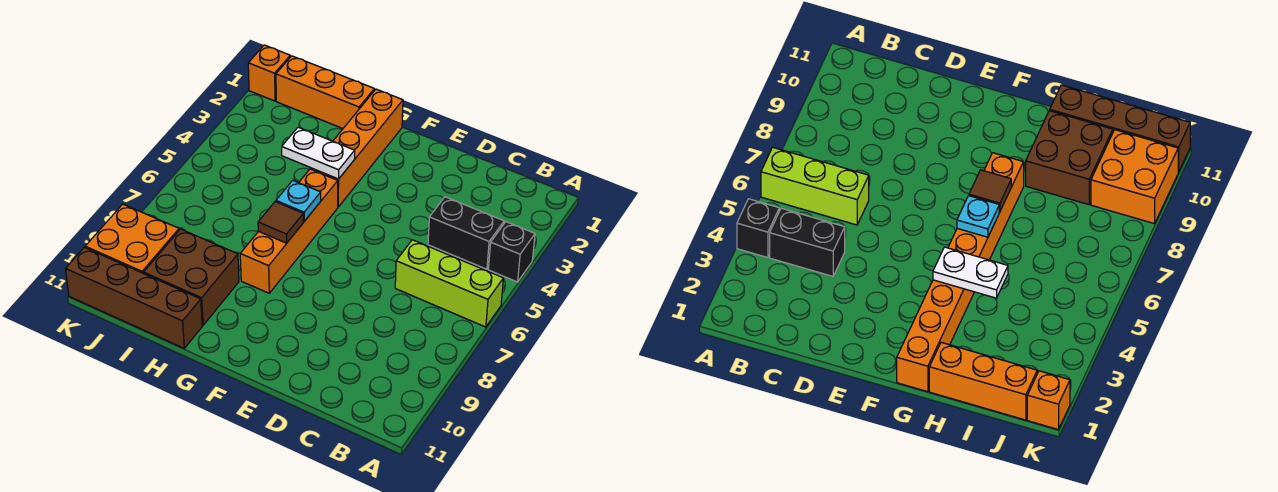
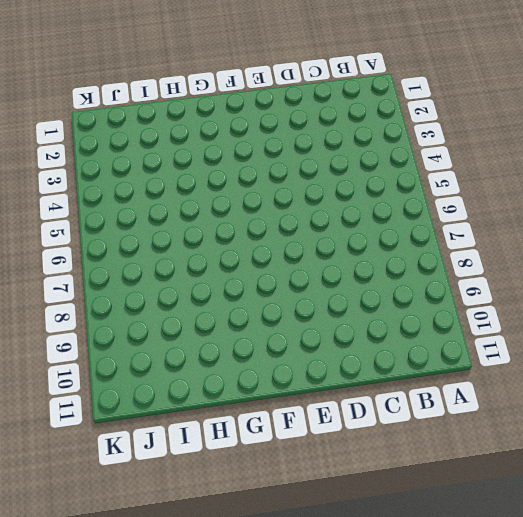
none -> black 1x1 brick [488,222,535,282]
none -> lime 1x3 brick [395,240,503,327]
none -> black 1x2 brick [428,197,504,269]

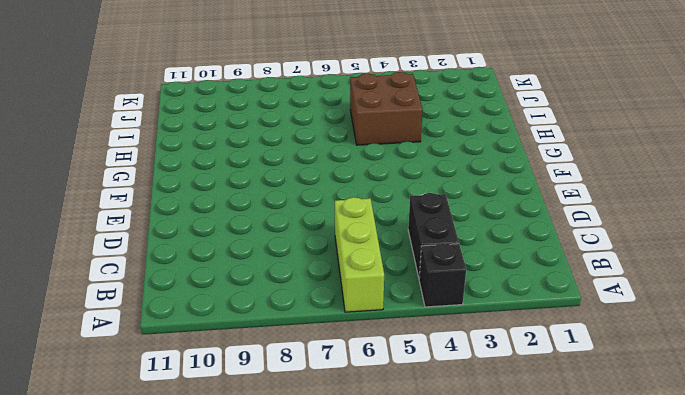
brown 2x2 brick [350,72,423,145] -> brown 2x2 brick moved to [144,229,239,325]
none -> orange 1x4 brick [311,89,403,207]
none -> orange 1x4 brick [240,169,338,293]
none -> orange 1x3 brick [276,56,374,128]

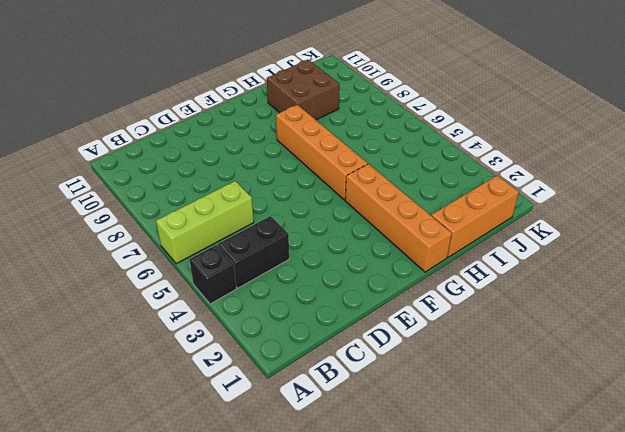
none -> brown 1x4 brick [66,247,202,348]
none -> orange 2x2 brick [85,204,179,273]
none -> orange 1x1 brick [248,45,290,101]

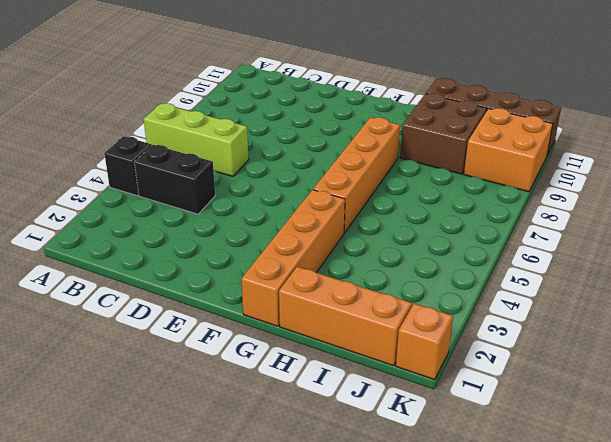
none -> white 1x2 plate [282,127,355,179]
none -> cyan 1x1 plate [276,180,321,221]
none -> brown 1x1 tile [258,202,303,243]

